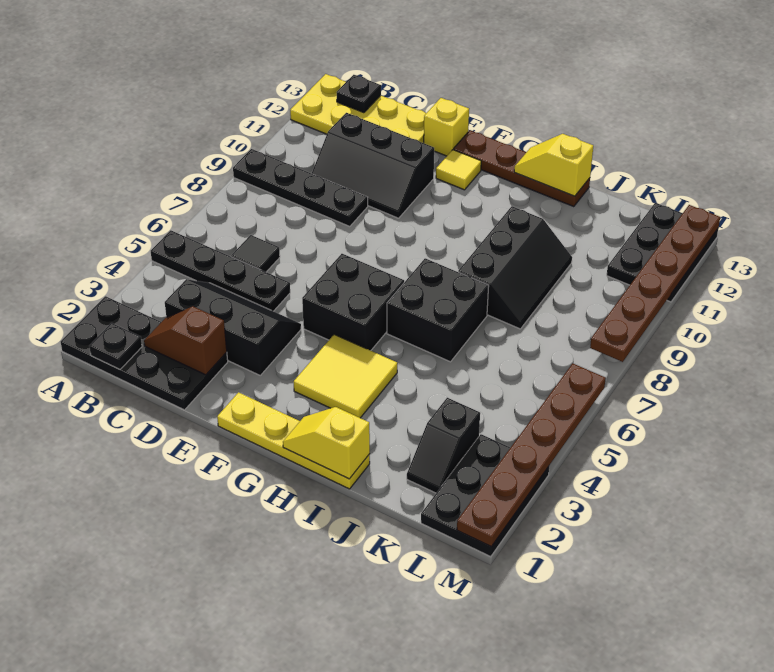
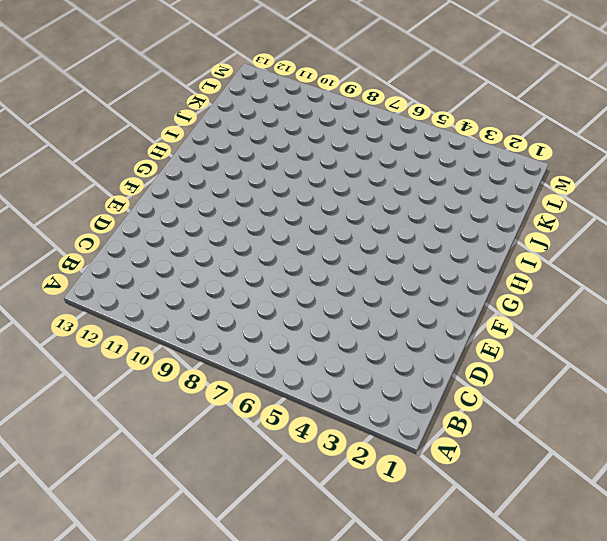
none -> black 2x4 plate [61,296,228,410]
none -> black 1x4 plate [151,230,290,311]
none -> black 1x4 plate [233,149,368,227]

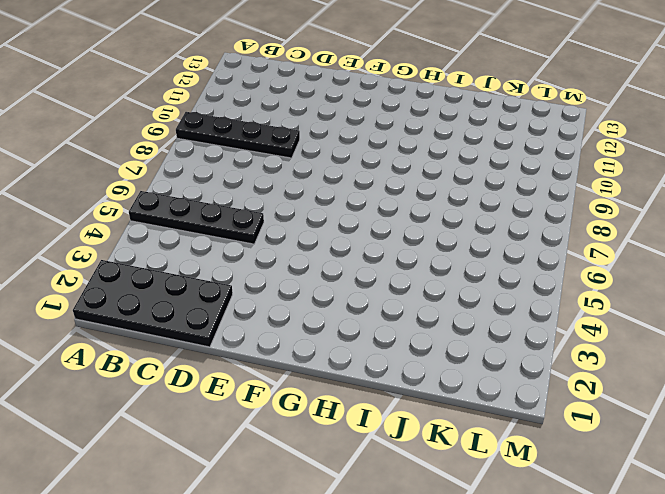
none -> yellow 2x4 plate [290,74,426,143]
none -> black 2x3 slope [165,279,301,375]
none -> black 1x1 tile [231,235,280,272]

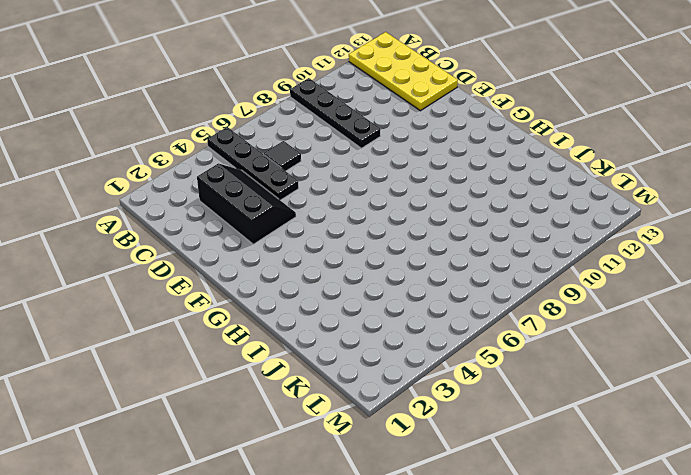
none -> black 2x4 plate [61,296,228,410]
none -> black 2x3 slope [312,113,434,218]
none -> yellow 1x1 brick [424,98,469,156]

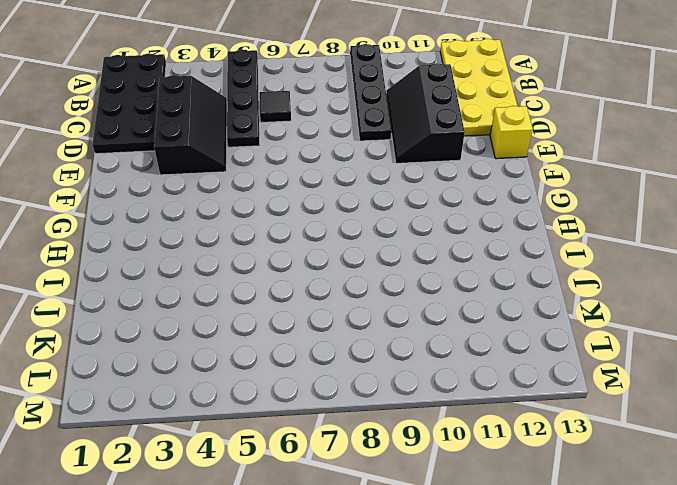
none -> yellow 1x4 plate [217,392,370,489]
none -> black 2x2 brick [302,254,404,351]
none -> yellow 1x1 tile [436,150,481,190]

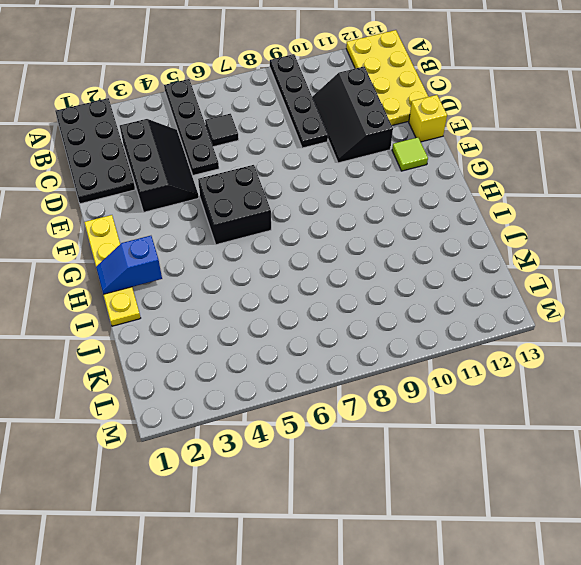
lime 1x1 tile [392,137,428,171] -> yellow 1x1 tile [436,150,481,190]
blue 1x2 slope [96,236,162,294] -> yellow 1x2 slope [283,407,370,479]
none -> brown 1x4 plate [454,130,590,207]
none -> yellow 2x2 tile [294,334,397,418]
none -> black 2x2 brick [387,258,489,362]

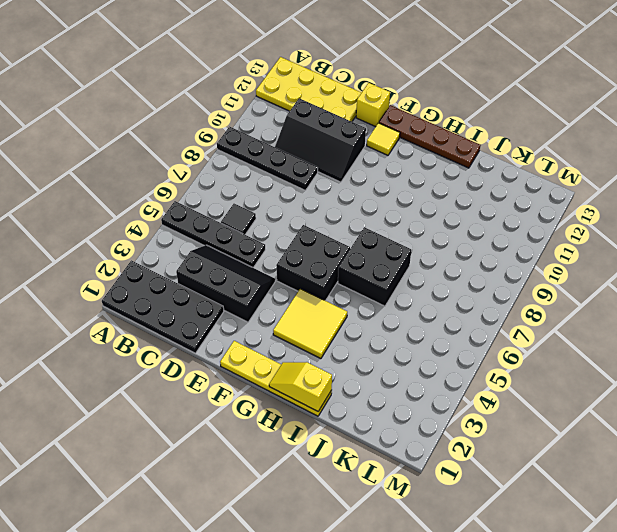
none -> black 2x3 slope [458,206,572,329]
none -> black 1x2 slope [407,398,480,493]
none -> black 2x3 plate [421,434,549,556]

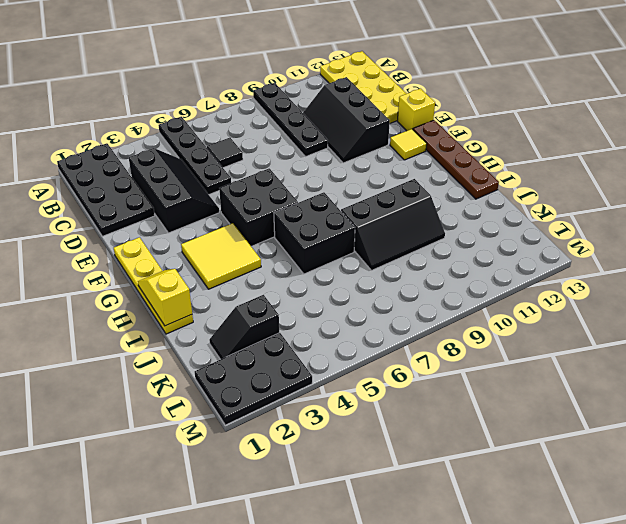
none -> black 2x3 plate [607,203,718,302]
none -> black 1x1 plate [89,323,142,369]
none -> black 1x1 plate [337,75,381,113]

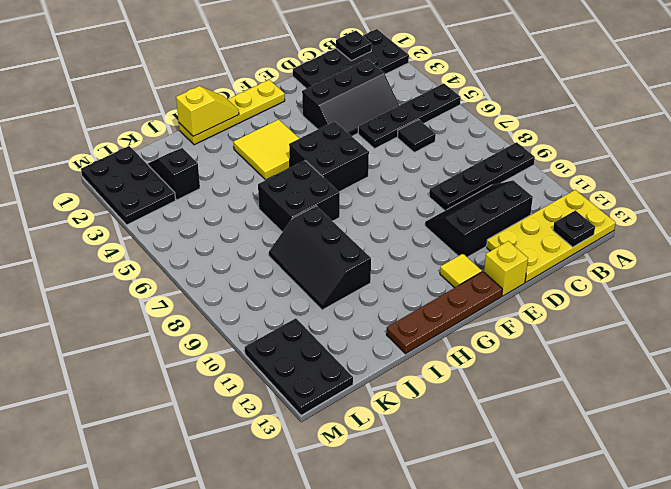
none -> brown 1x2 slope [144,307,227,375]
none -> yellow 1x2 slope [514,134,593,196]
none -> brown 1x6 plate [457,364,606,546]

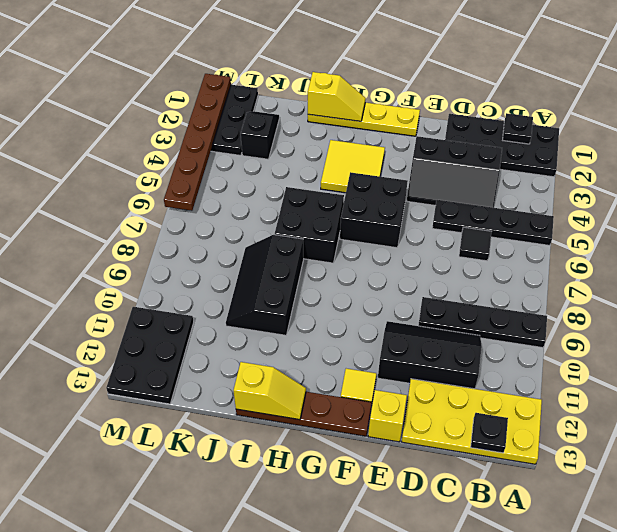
none -> brown 1x2 slope [144,307,227,375]
none -> brown 1x6 plate [590,205,720,362]

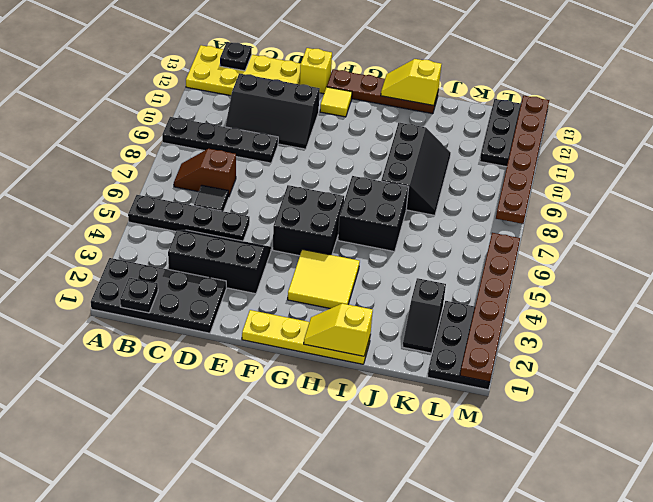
brown 1x2 slope [174,149,236,196] -> brown 1x2 slope moved to [144,307,227,375]

